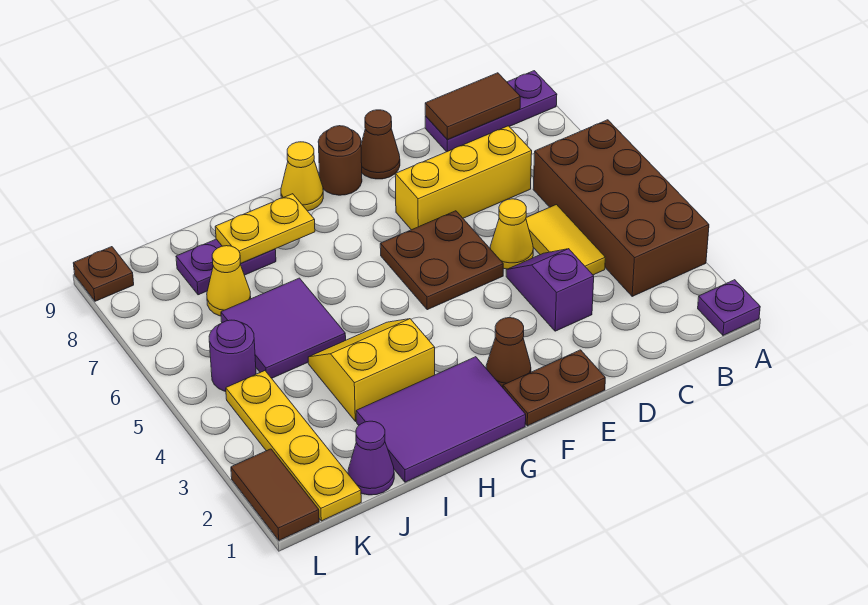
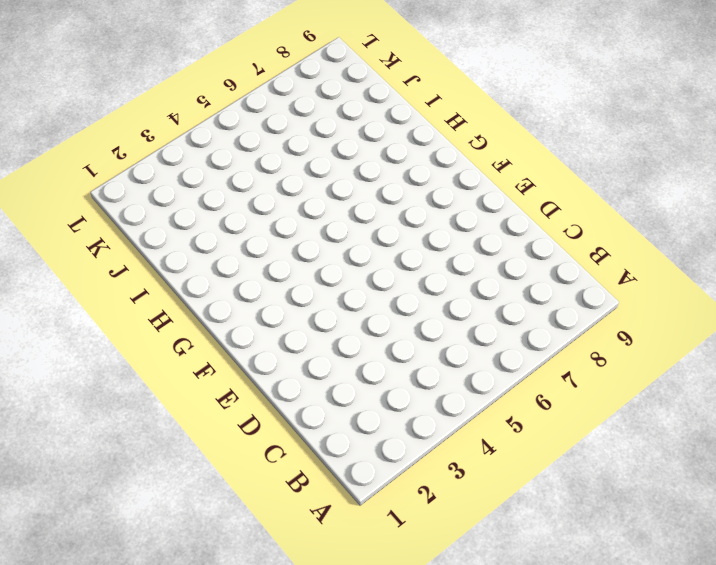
none -> purple 1x1 plate [698,280,760,335]
none -> brown 2x4 brick [533,120,709,296]
none -> purple 1x3 plate [425,71,557,152]

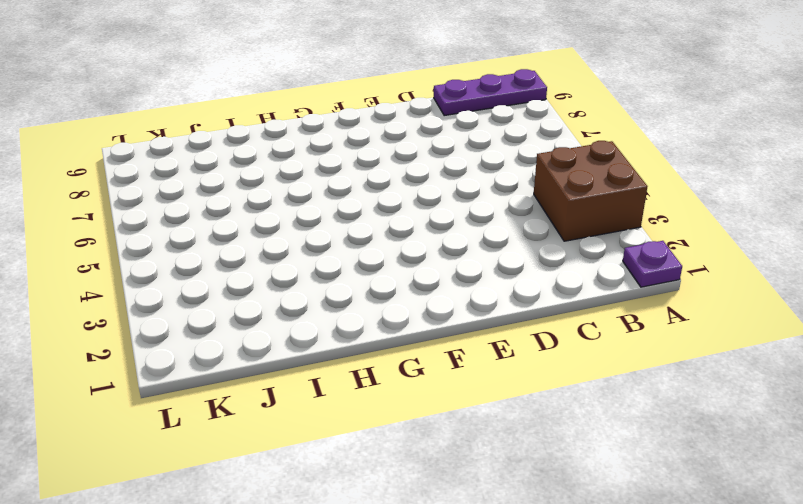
brown 2x2 brick [534,141,647,241] -> brown 2x4 brick [533,120,709,296]
none -> yellow 1x2 tile [526,205,605,275]
none -> yellow 1x3 brick [395,126,532,230]
none -> purple 1x2 slope [506,249,594,331]

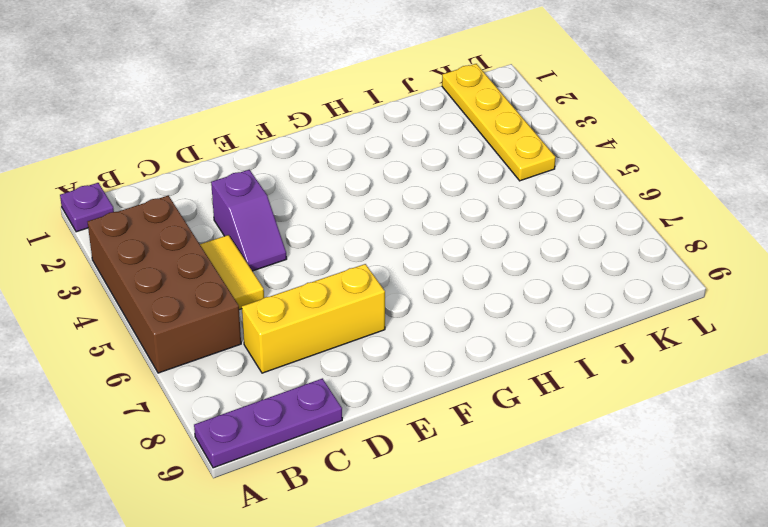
none -> yellow 1x1 cone [490,199,533,269]
none -> brown 1x2 plate [503,350,605,426]
none -> brown 2x2 plate [380,211,503,310]

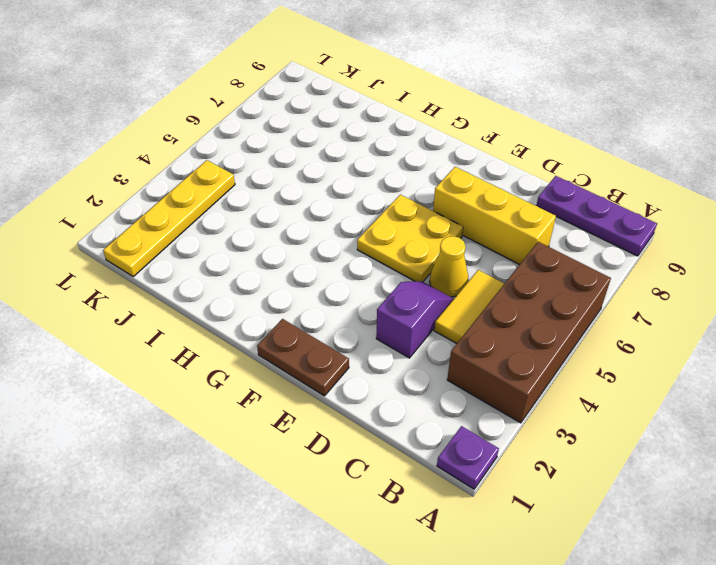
yellow 2x2 plate [357,195,463,282] -> brown 2x2 plate [380,211,503,310]
none -> brown 1x1 cone [361,110,400,179]
none -> brown 1x1 cone [486,318,531,387]
none -> brown 1x1 round brick [318,126,362,195]

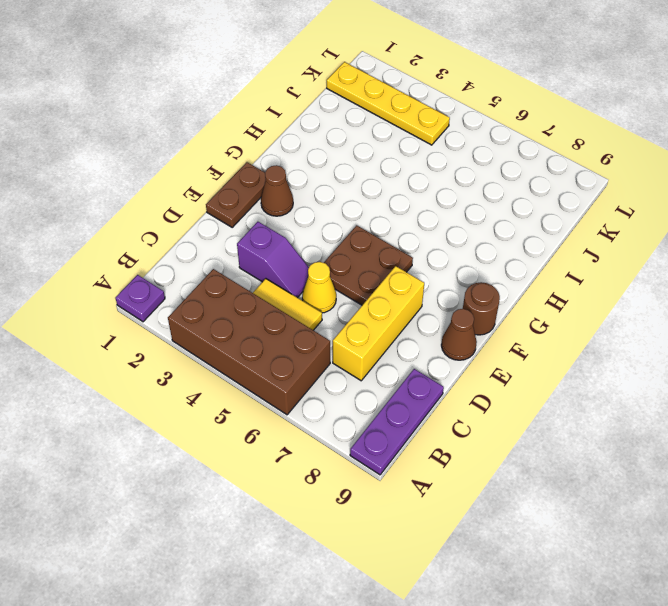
none -> purple 2x3 tile [356,357,526,482]
none -> yellow 1x1 cone [281,142,323,211]
none -> yellow 2x2 slope [308,319,435,421]

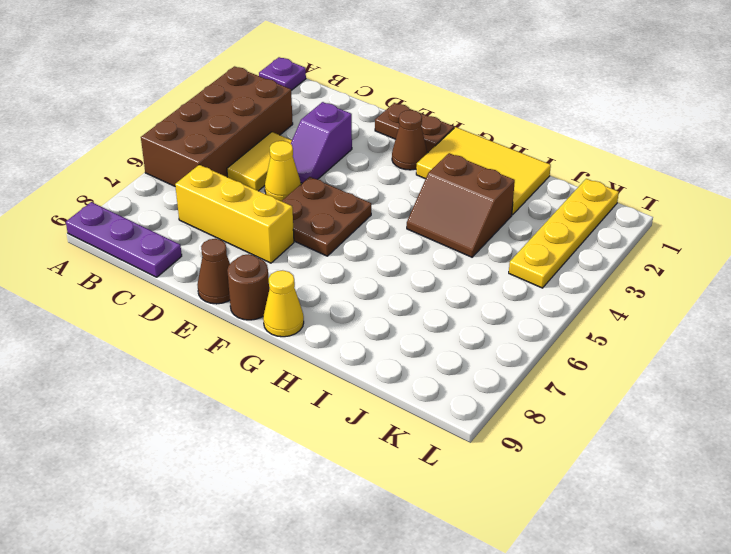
yellow 2x3 tile [416,127,551,215] -> purple 2x3 tile [356,357,526,482]
brown 2x2 slope [407,153,515,257] -> yellow 2x2 slope [308,319,435,421]
none -> purple 2x2 tile [221,278,346,378]
none -> purple 1x2 plate [176,239,276,295]
none -> purple 1x1 cone [348,421,394,495]

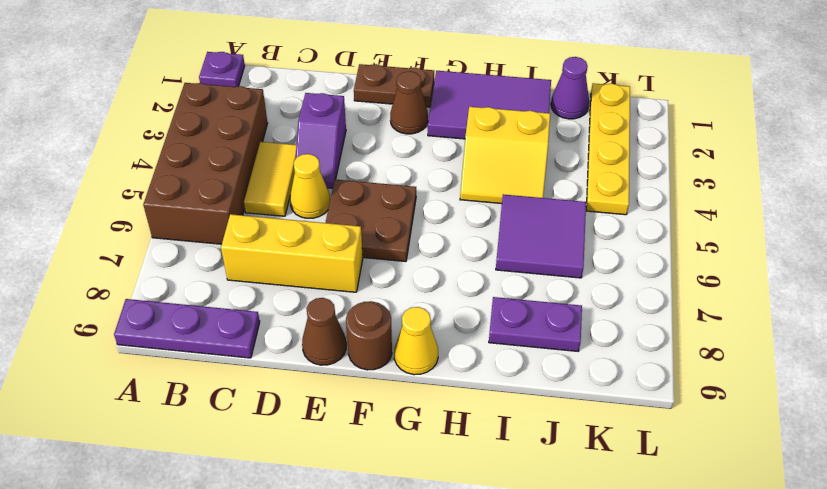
none -> yellow 1x1 cone [207,246,251,316]
none -> purple 1x1 round brick [209,320,256,392]
none -> brown 1x2 tile [231,449,319,540]

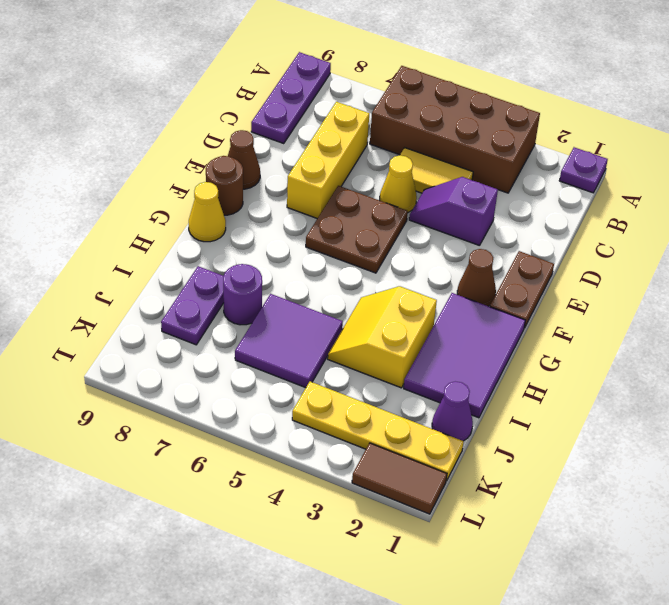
purple 1x1 round brick [223,264,262,325] -> purple 1x1 round brick moved to [209,320,256,392]
none -> yellow 1x1 cone [207,246,251,316]
none -> brown 1x1 plate [73,247,134,301]
none -> brown 1x2 tile [425,73,520,140]

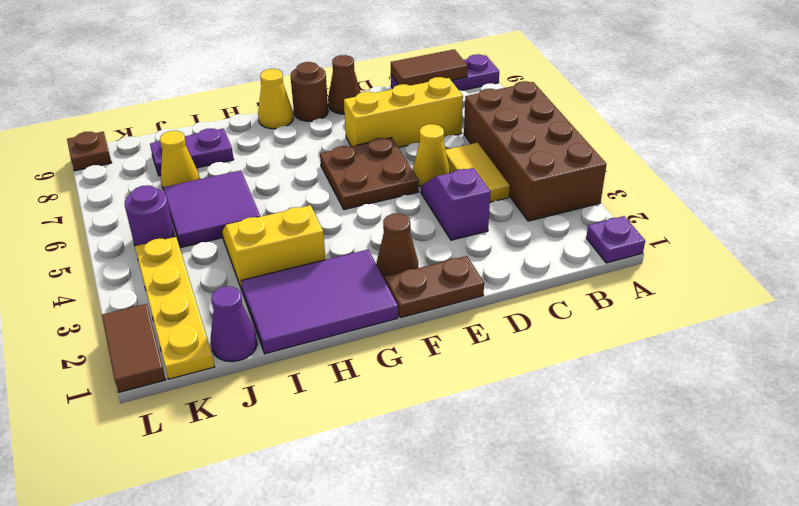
none -> yellow 1x2 plate [215,194,315,264]

